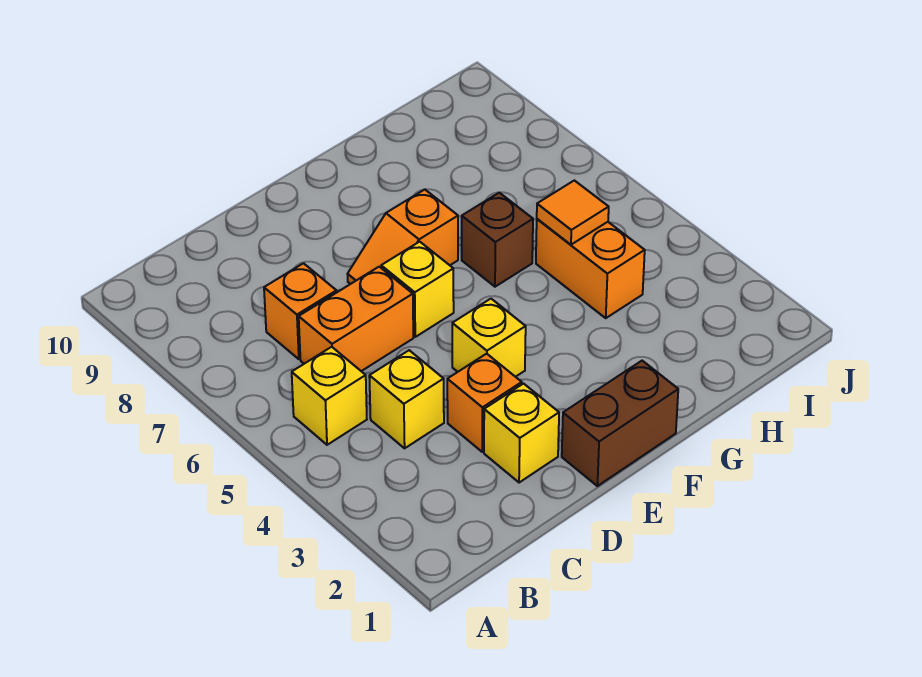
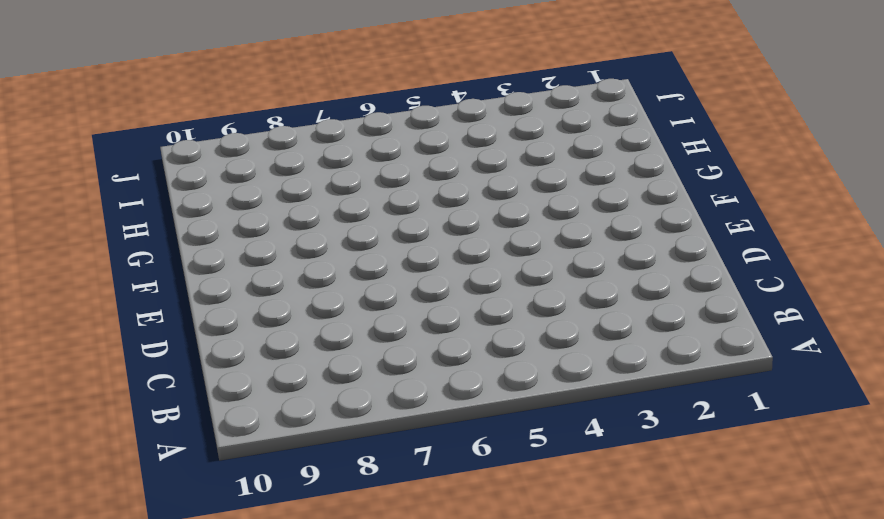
none -> yellow 1x1 brick [292,347,367,445]
none -> yellow 1x1 brick [369,350,444,448]
none -> orange 1x2 brick [299,267,413,371]

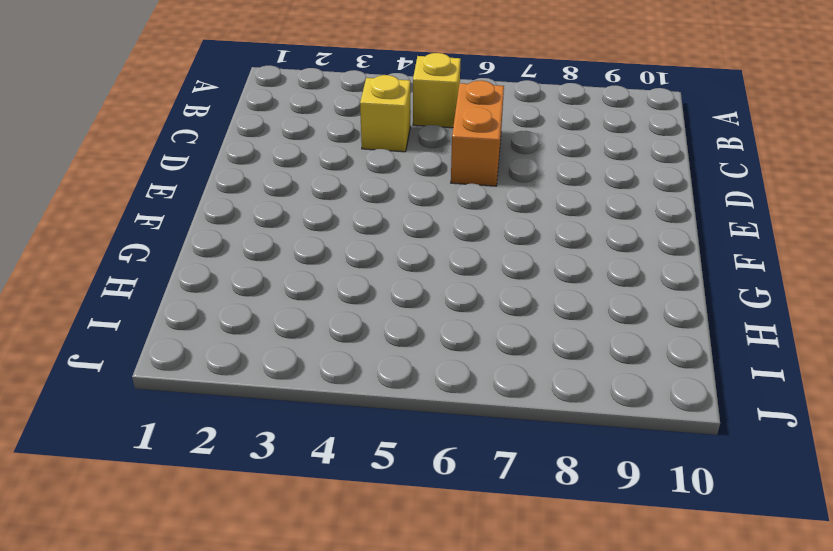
none -> orange 1x1 brick [264,263,337,359]
none -> yellow 1x1 brick [484,384,559,483]
none -> orange 1x1 brick [447,354,522,452]

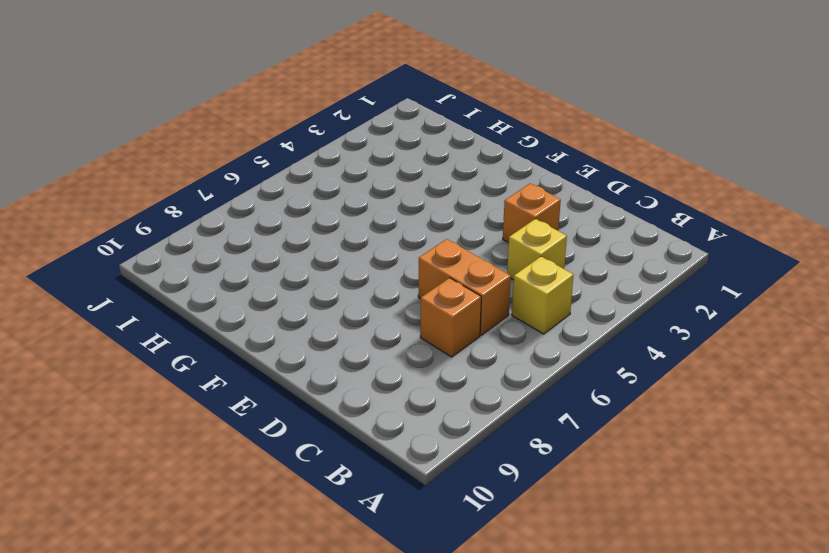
none -> yellow 1x1 brick [484,384,559,483]
none -> brown 1x2 brick [562,361,678,486]
none -> yellow 1x1 brick [452,299,526,377]

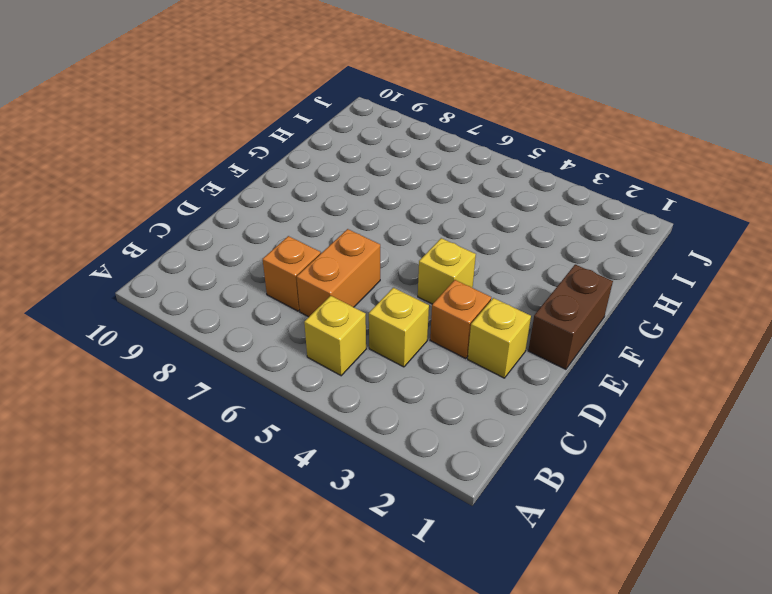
none -> yellow 1x1 brick [381,242,454,337]
none -> orange 1x2 slope [348,189,458,284]
none -> brown 1x1 brick [462,193,533,287]

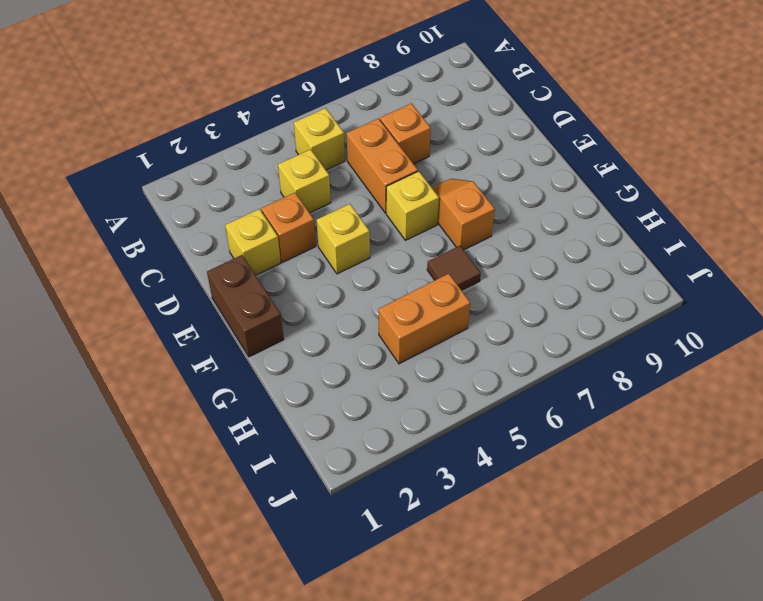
brown 1x1 tile [427,246,481,290] -> brown 1x1 brick [462,193,533,287]
none -> orange 1x1 tile [537,180,609,245]

